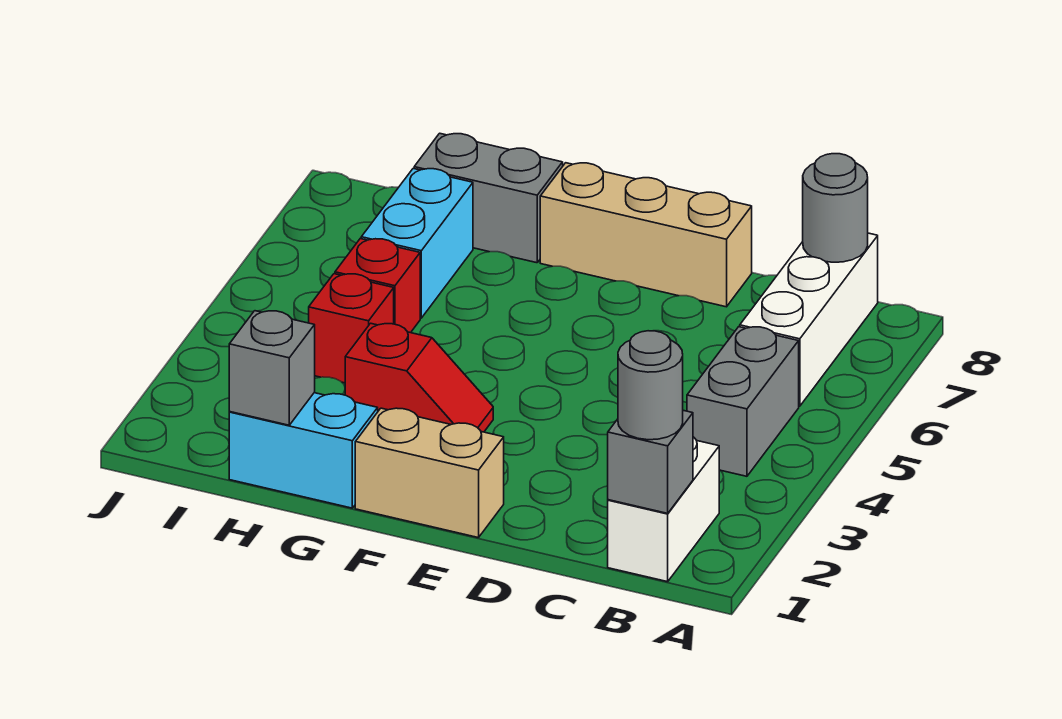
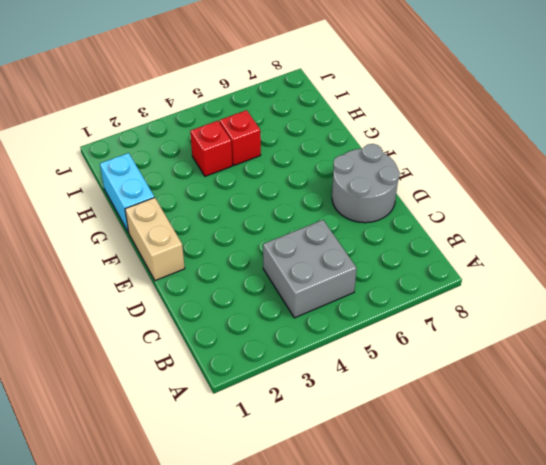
grey 2x2 brick [263,220,357,318] -> grey 1x2 brick [687,327,799,476]
grey 2x2 round brick [332,144,400,223] -> tan 1x3 brick [540,163,752,307]
none -> white 1x2 brick [608,437,719,582]
none -> white 1x3 brick [740,233,878,406]
none -> red 1x2 slope [345,323,493,432]

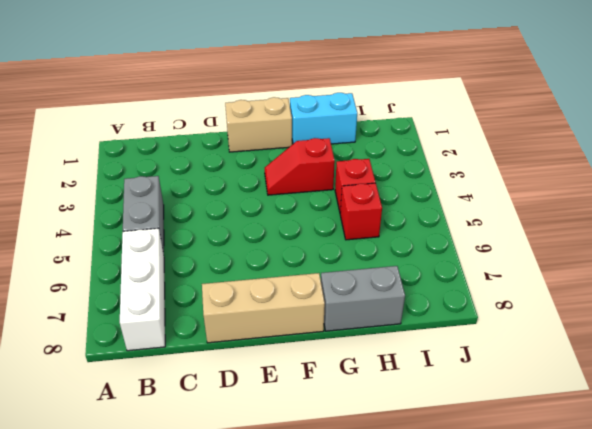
none -> white 1x2 brick [608,437,719,582]
none -> cyan 1x2 brick [361,168,473,318]
none -> grey 1x1 brick [608,410,693,513]

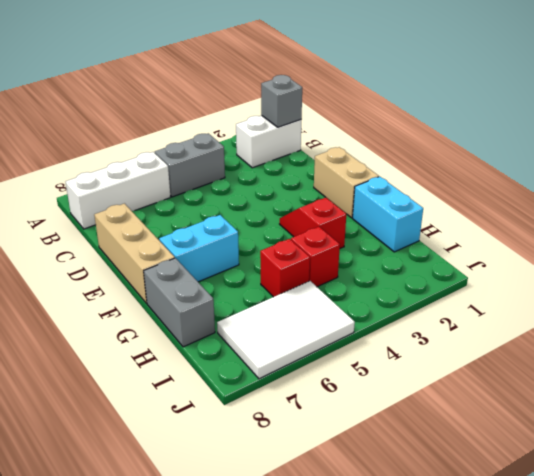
cyan 1x2 brick [159,215,239,282] -> cyan 1x2 brick moved to [361,168,473,318]
white 2x3 tile [217,281,355,379] -> none
none -> grey 1x1 round brick [803,154,868,262]
none -> grey 1x1 brick [229,311,315,425]
none -> grey 1x1 round brick [618,331,683,440]

